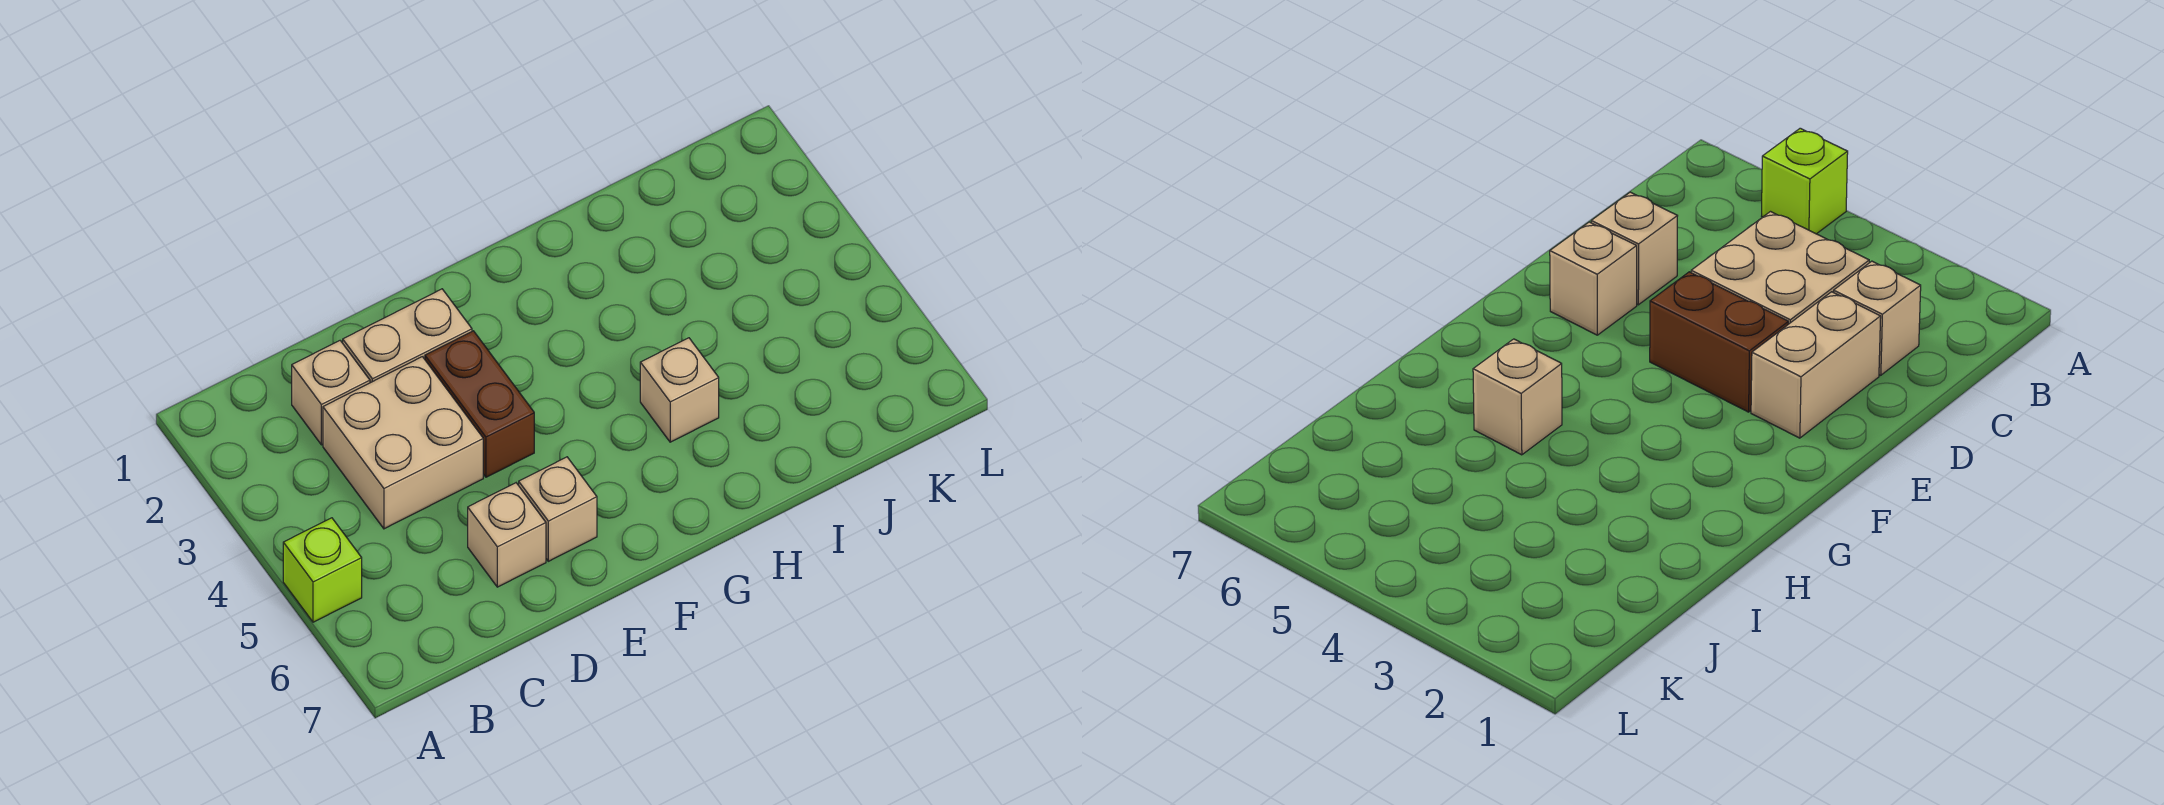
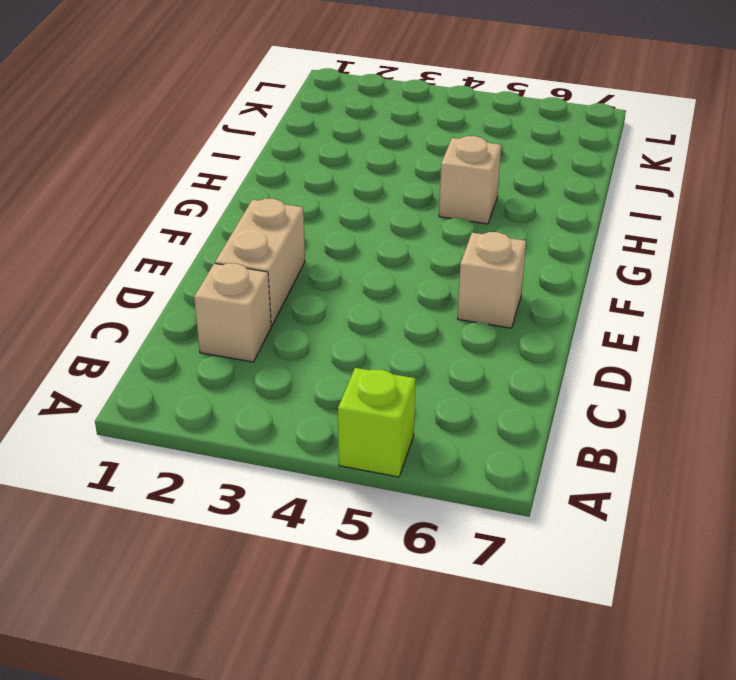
none -> tan 2x2 brick [323,357,483,529]
none -> tan 1x1 brick [468,483,546,587]

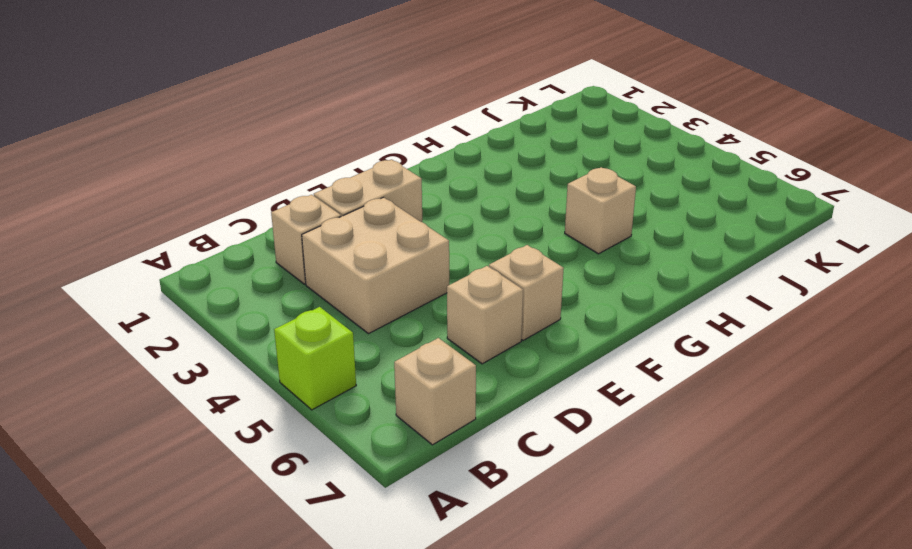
tan 1x1 brick [394,338,476,445] -> none
none -> brown 1x2 brick [425,331,534,477]

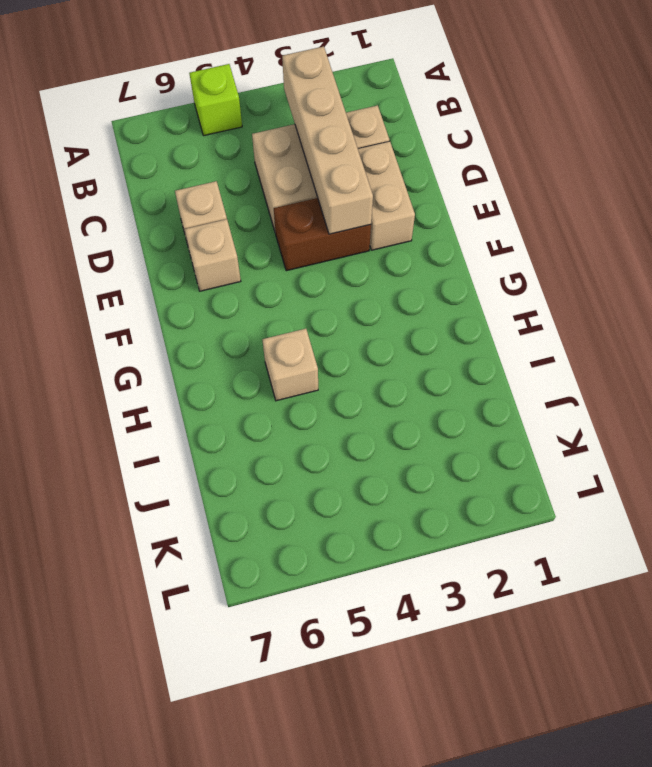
tan 1x4 brick [282,46,373,234] -> none

